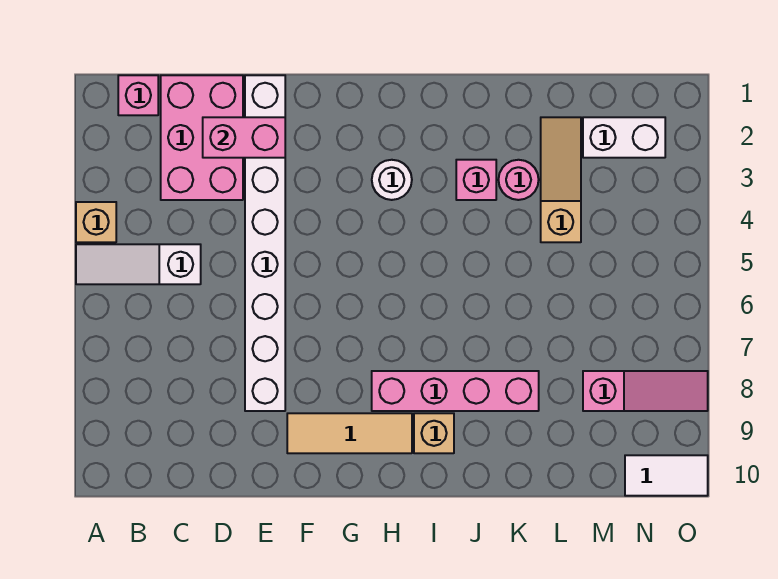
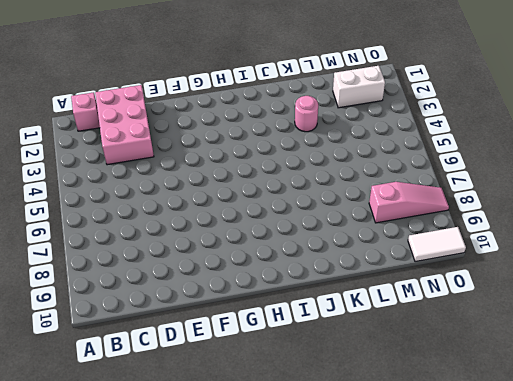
none -> tan 1x1 brick [76,202,116,242]
none -> white 1x3 slope [76,244,201,284]
none -> white 1x8 brick [245,75,285,411]

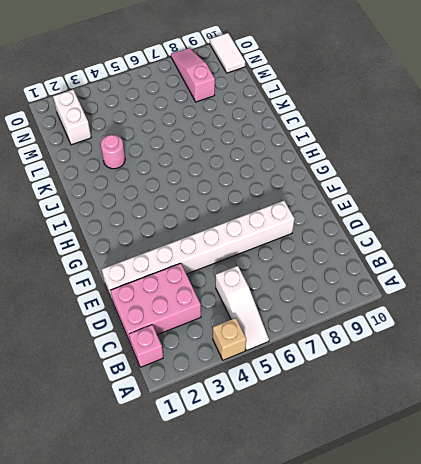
none -> tan 1x3 tile [287,413,412,453]
none -> white 1x1 round brick [372,160,412,200]
none -> pink 1x4 brick [372,371,539,411]

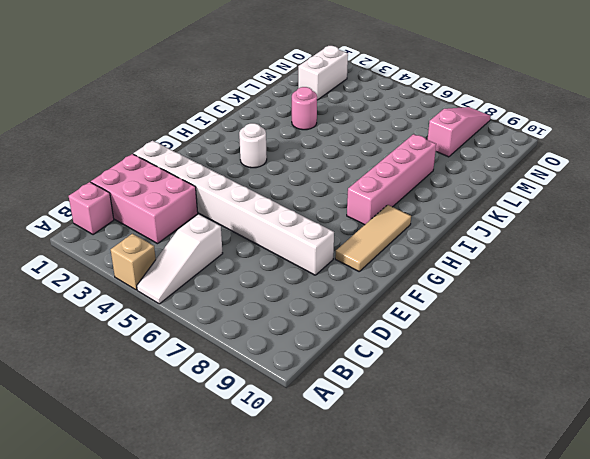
none -> tan 1x1 brick [414,413,454,453]
none -> pink 1x1 brick [456,160,496,200]
none -> tan 1x3 slope [541,117,581,242]

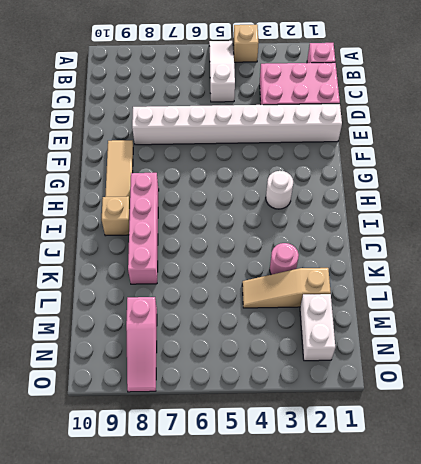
tan 1x3 slope [242,268,331,308] -> tan 1x3 slope turned to [541,117,581,242]
none -> pink 1x1 brick [456,160,496,200]
none -> white 1x2 tile [625,455,708,496]
none -> pink 1x2 brick [203,117,285,158]

